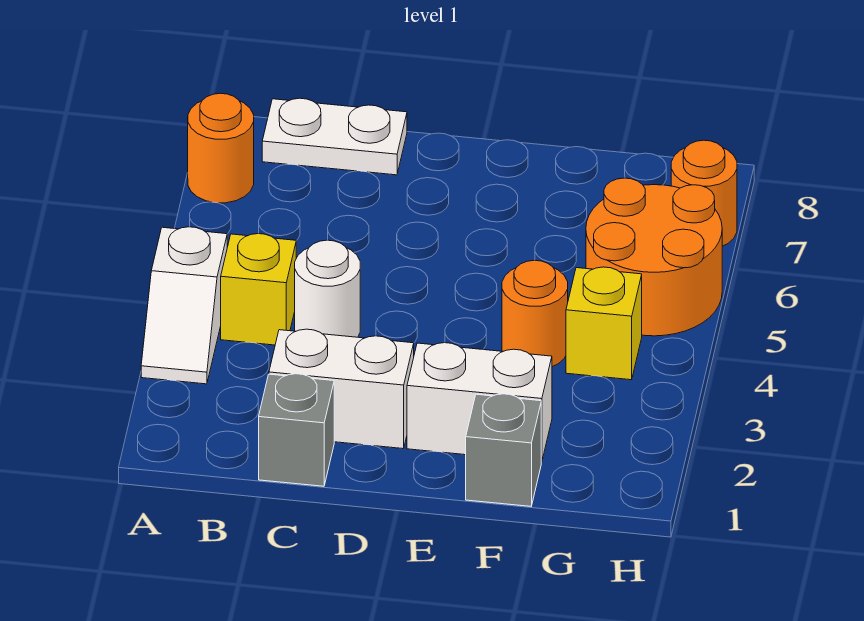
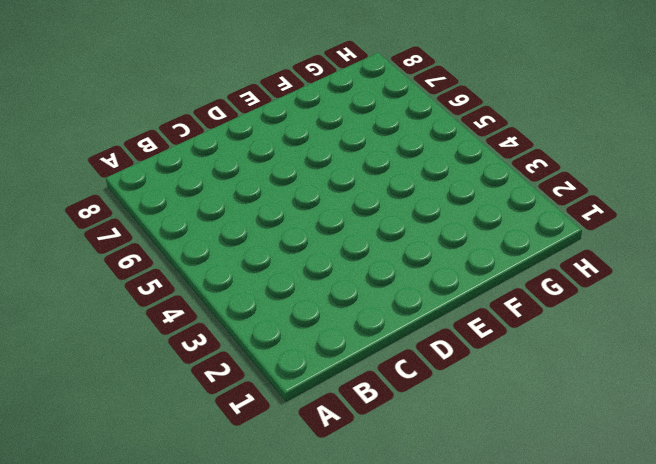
none -> white 1x2 slope [141,227,227,384]
none -> orange 1x1 round brick [188,93,254,203]
none -> yellow 1x1 brick [221,234,296,345]

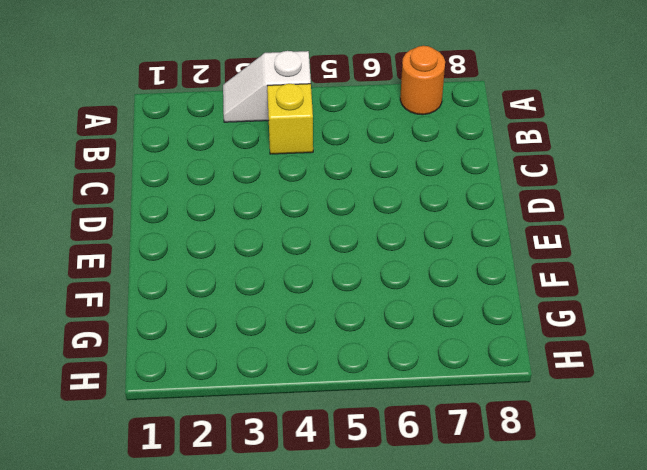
none -> white 1x2 plate [262,98,407,175]
none -> grey 1x1 brick [259,374,334,486]
none -> white 1x2 brick [269,329,414,449]

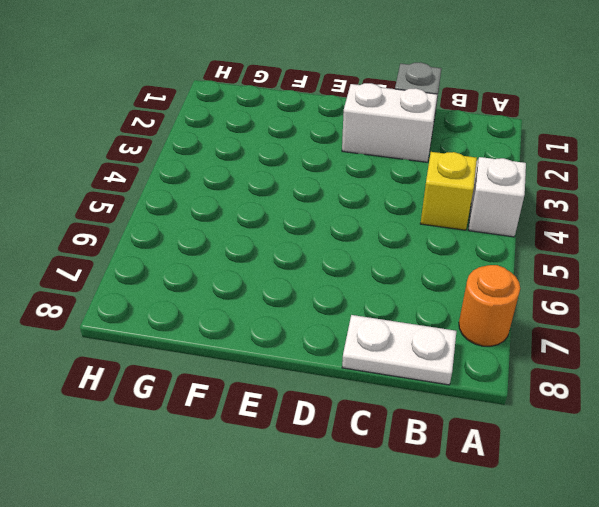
none -> white 1x1 round brick [295,240,360,337]
none -> white 1x2 brick [407,343,552,462]
none -> grey 1x1 brick [466,394,541,506]

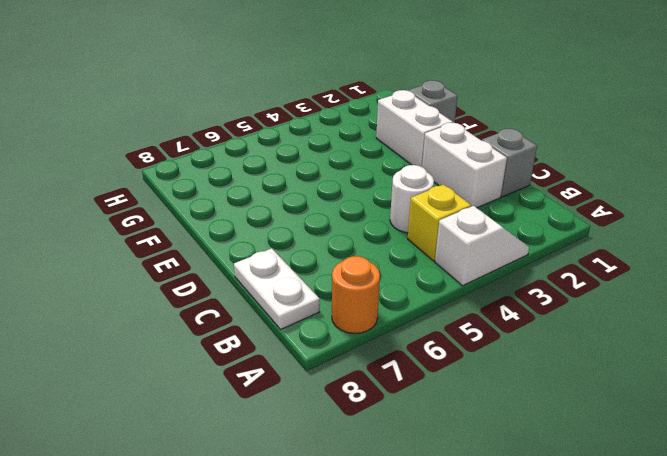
none -> orange 1x1 round brick [502,260,568,367]
none -> yellow 1x1 brick [566,267,642,380]
none -> orange 2x2 round brick [586,178,722,336]

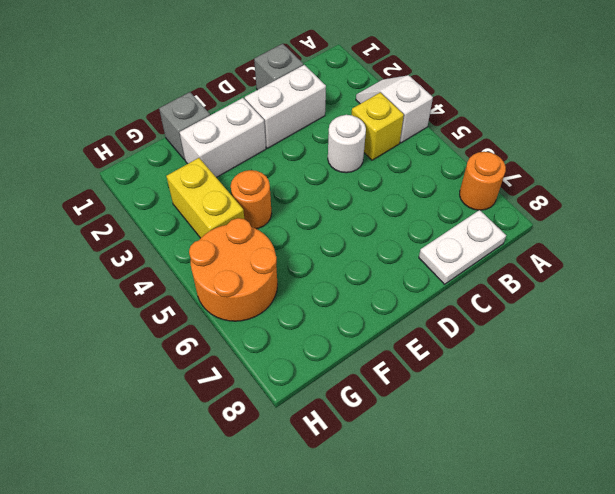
yellow 1x2 brick [166,158,244,238] -> yellow 1x1 brick [566,267,642,380]
none -> orange 1x1 round brick [671,140,737,246]

